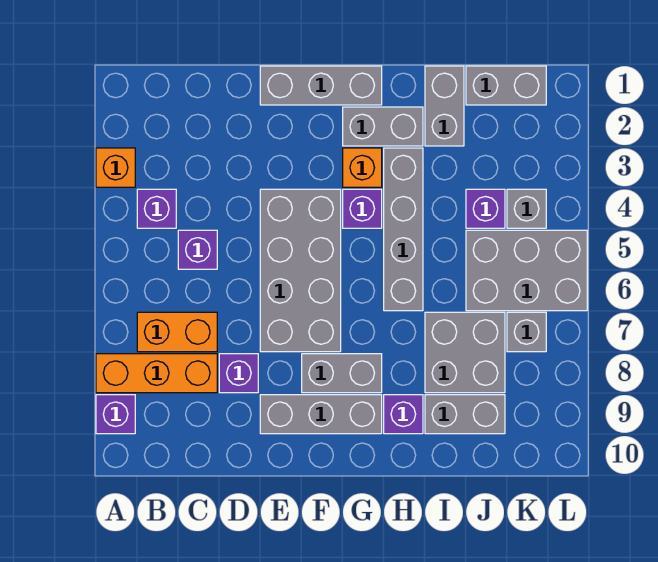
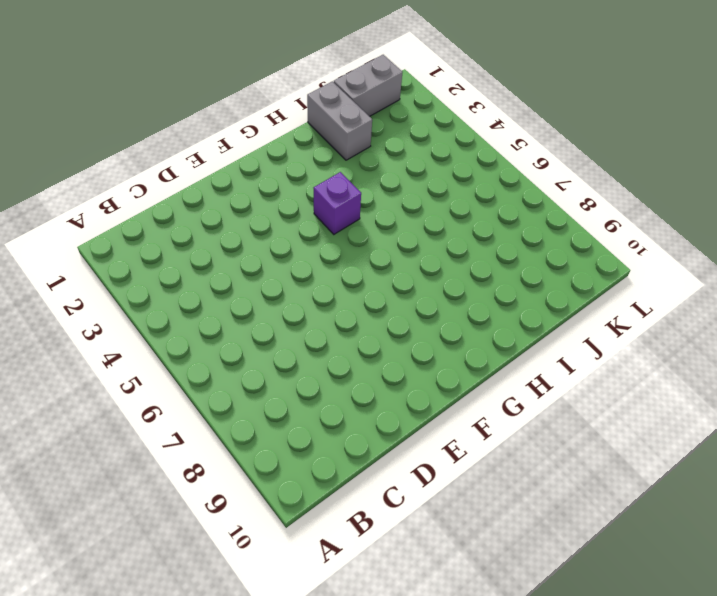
none -> orange 1x1 brick [96,148,135,187]
none -> orange 1x3 brick [96,354,217,393]
none -> purple 1x1 brick [96,395,135,434]

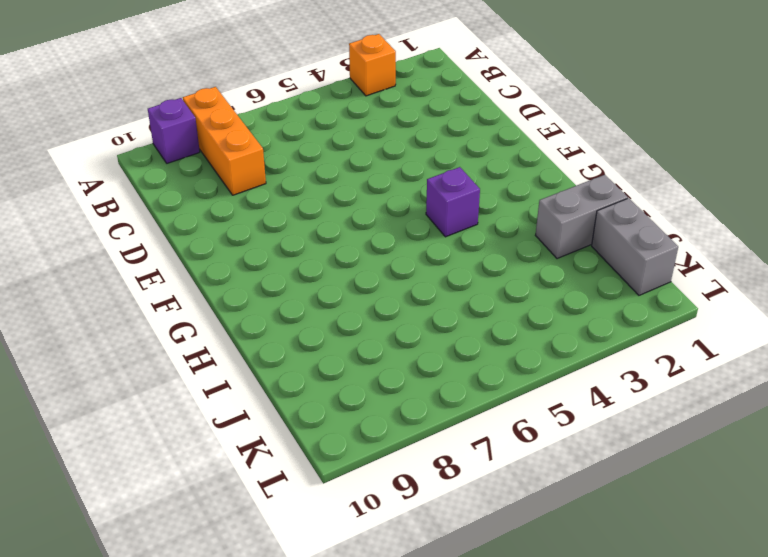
none -> purple 1x1 brick [137,189,176,228]
none -> orange 1x2 brick [137,312,217,352]
none -> purple 1x1 brick [178,230,217,269]

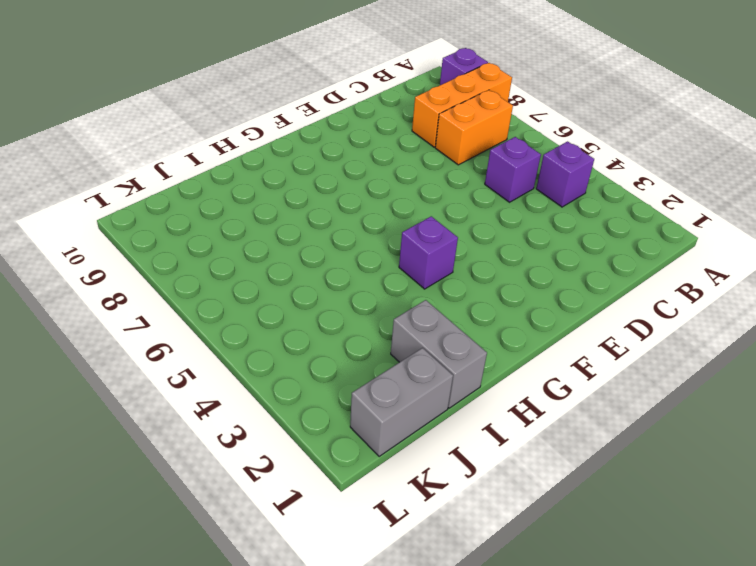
none -> orange 1x1 brick [96,148,135,187]
none -> purple 1x1 brick [219,354,258,393]
none -> grey 1x3 brick [260,66,382,105]

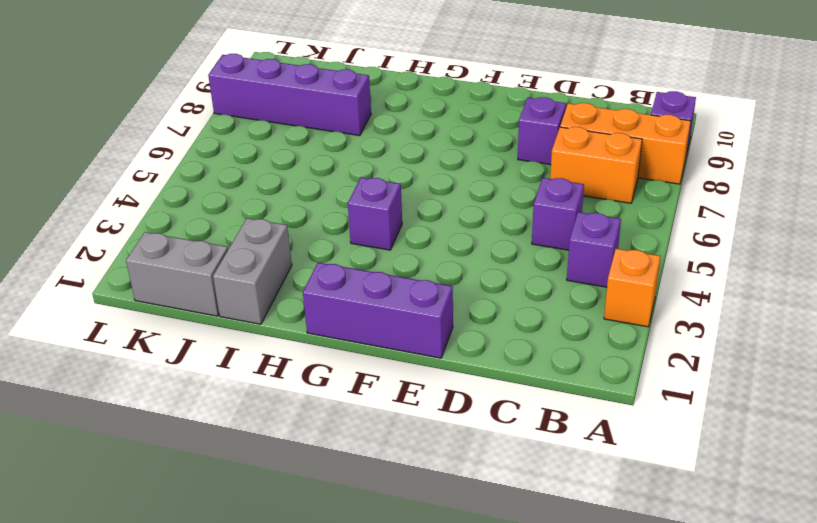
purple 1x3 brick [303,263,453,358] -> grey 1x3 brick [260,66,382,105]
purple 1x4 brick [208,54,371,136] -> grey 2x2 brick [425,312,505,393]
none -> grey 2x4 brick [260,189,341,352]
none -> grey 1x3 brick [260,395,382,434]
none -> grey 1x2 brick [302,354,382,393]

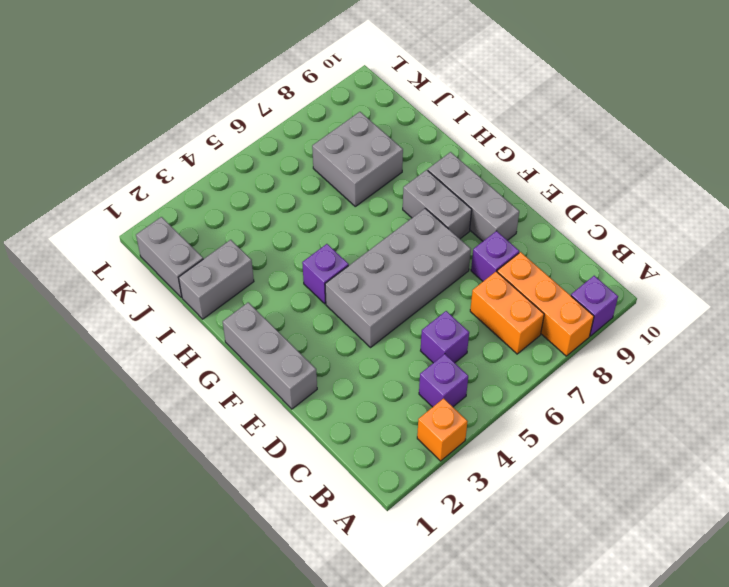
none -> grey 1x2 brick [343,107,423,146]
none -> orange 1x1 brick [343,148,382,187]
none -> grey 1x4 brick [384,148,423,311]

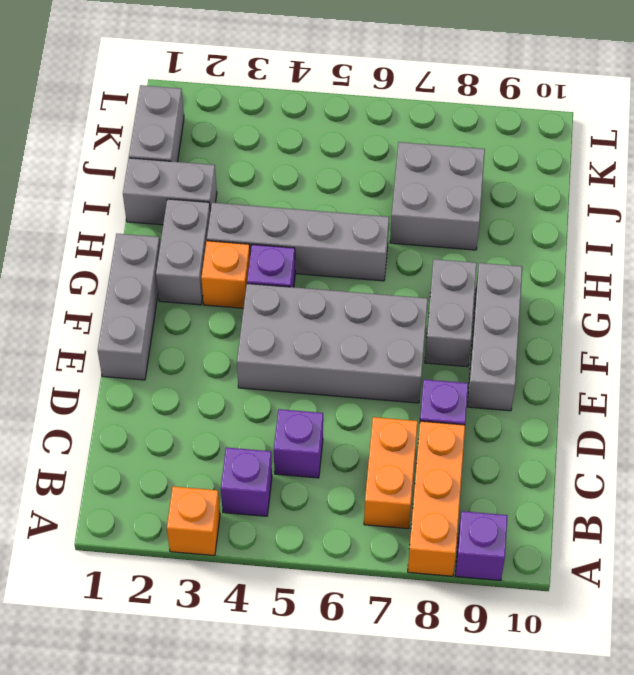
none -> purple 1x1 brick [384,395,423,434]
none -> grey 1x2 brick [425,395,505,434]
none -> purple 1x1 brick [466,189,505,228]

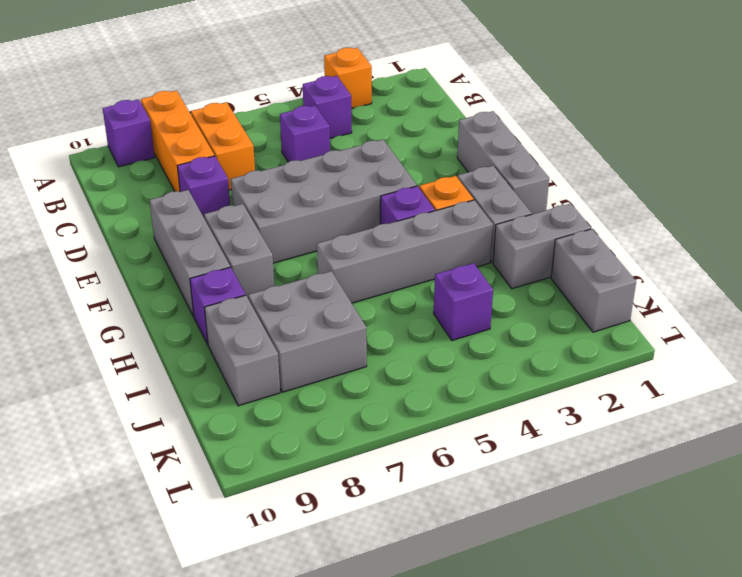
none -> grey 2x3 brick [466,230,587,311]
none -> grey 1x1 brick [507,189,546,228]
none -> grey 1x1 brick [507,312,546,352]

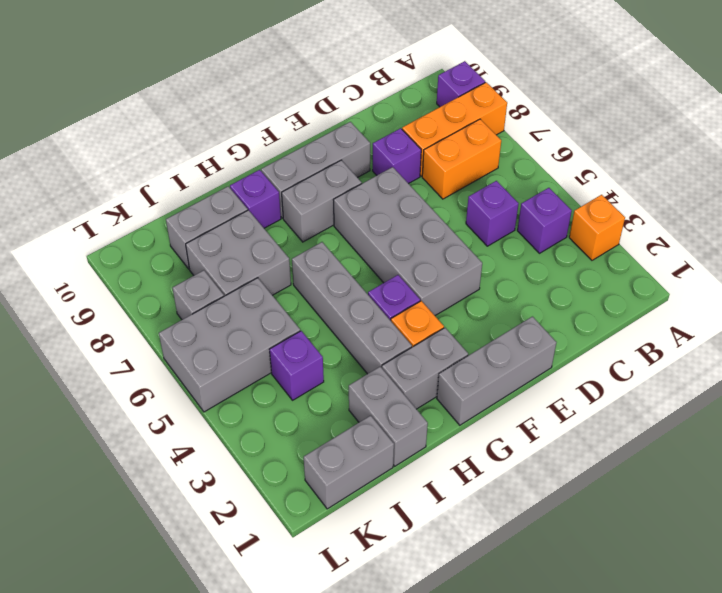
none -> grey 1x1 brick [507,189,546,228]

